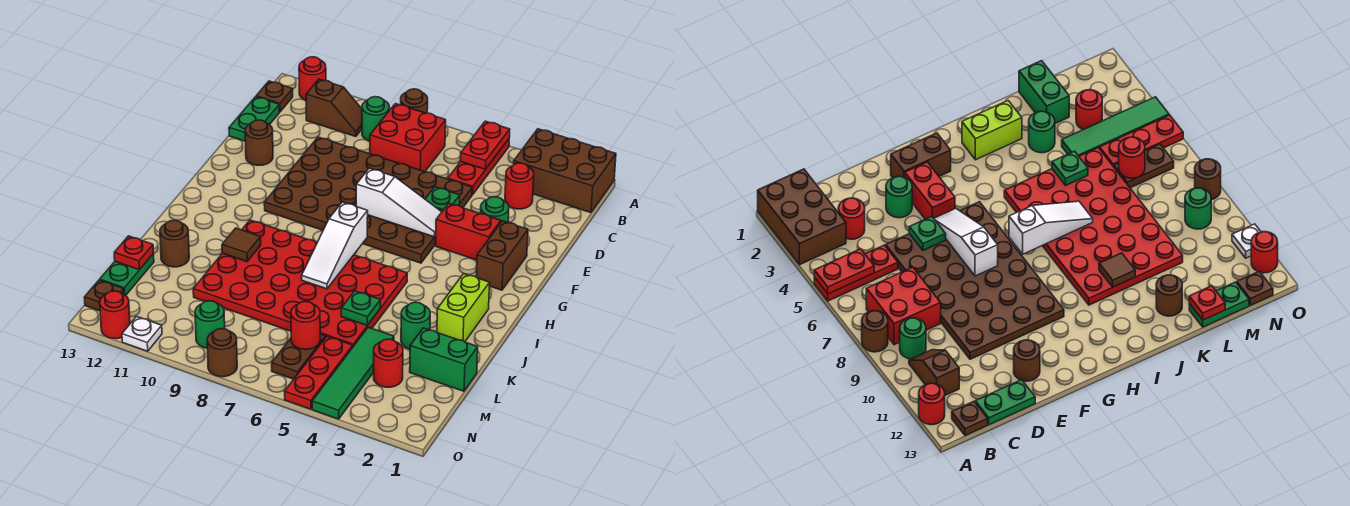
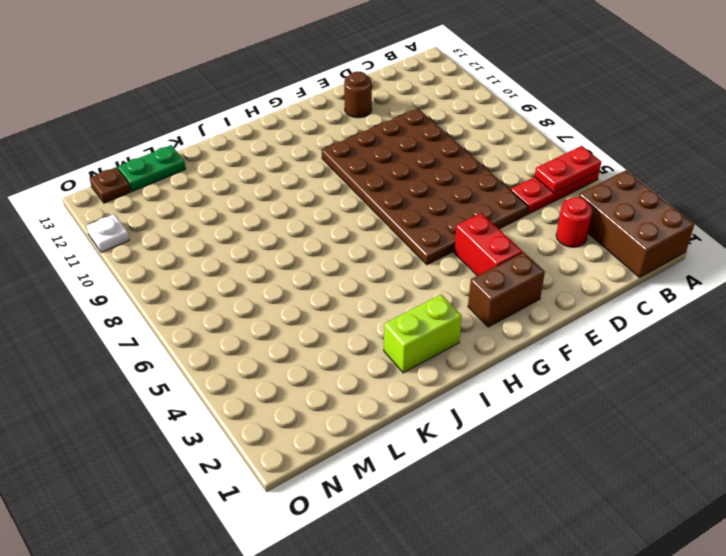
none -> brown 1x1 round brick [401,89,428,113]
none -> red 1x1 round brick [299,57,326,100]
none -> red 2x2 brick [370,104,446,172]
none -> green 1x1 round brick [362,97,389,141]

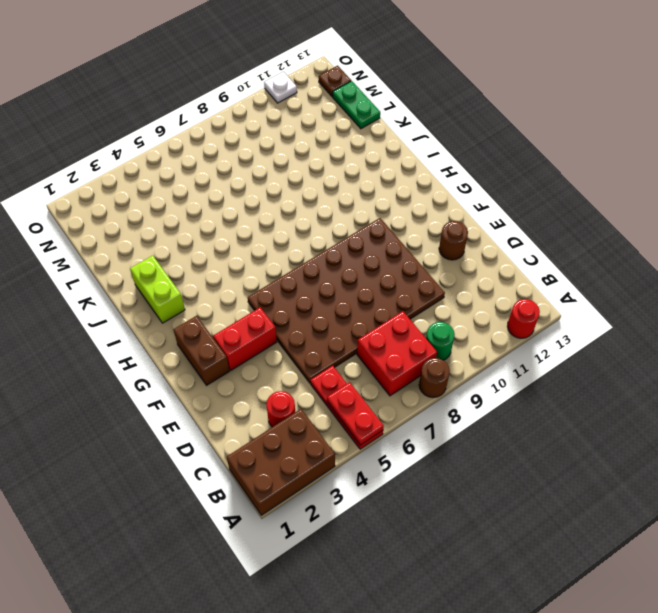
none -> brown 1x2 slope [306,79,362,136]
none -> brown 1x1 plate [256,81,293,112]
none -> green 1x2 plate [229,97,279,141]
none -> green 1x1 round brick [481,197,509,223]

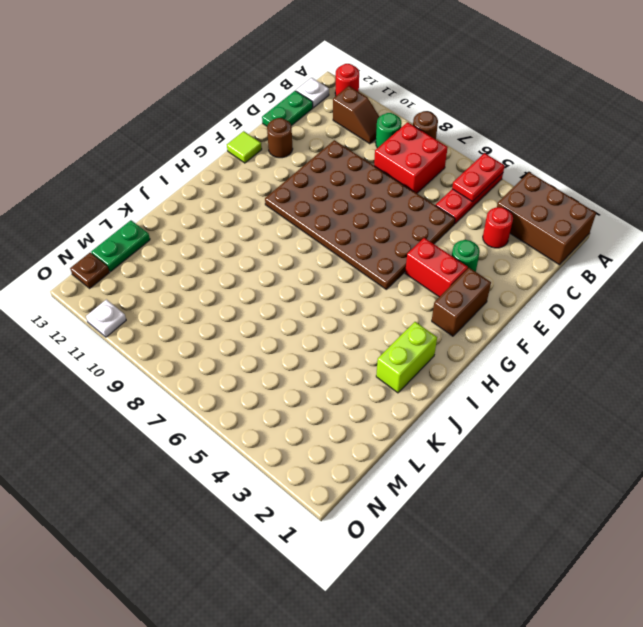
white 1x1 plate [296,78,329,108] -> brown 1x1 plate [256,81,293,112]
lime 1x1 tile [227,131,262,163] -> none
none -> red 4x6 plate [193,220,407,346]
none -> green 1x1 round brick [401,302,430,349]
none -> brown 1x1 round brick [160,220,189,267]
none -> green 1x2 brick [410,328,478,391]

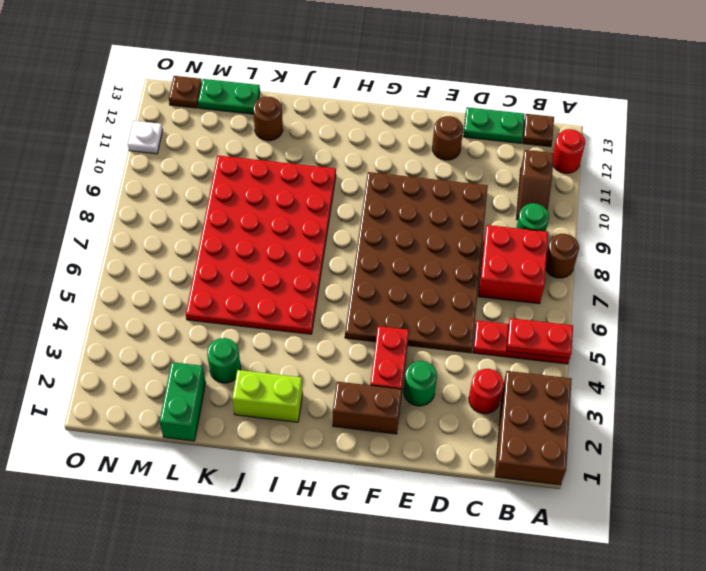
none -> green 1x4 tile [312,327,394,419]
none -> red 1x1 round brick [374,339,403,387]
none -> red 1x3 plate [285,336,353,409]
none -> brown 1x2 plate [272,334,325,379]

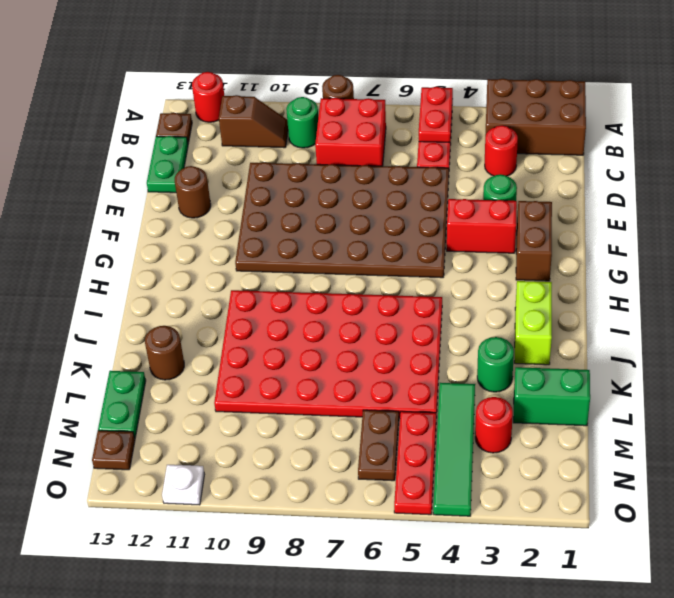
none -> green 1x1 round brick [195,301,225,348]
none -> brown 1x1 round brick [207,329,237,377]
none -> red 1x1 round brick [100,291,130,339]
none -> green 1x1 plate [425,187,460,212]

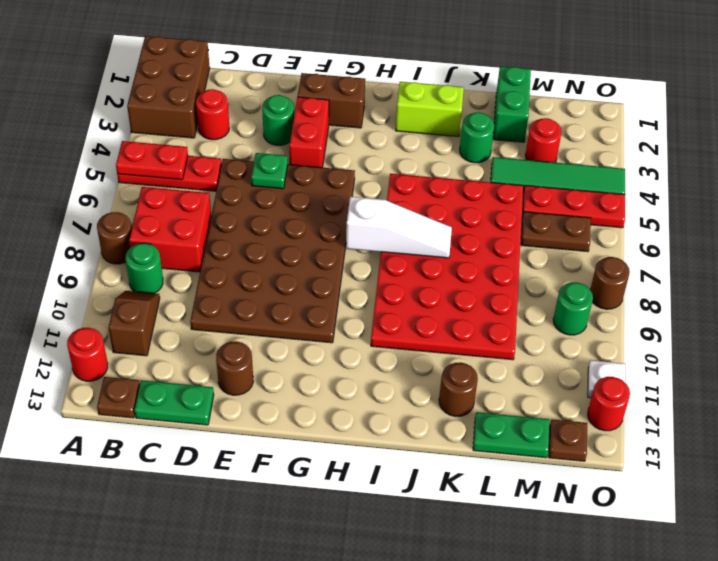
none -> white 1x3 slope [356,168,441,237]
none -> brown 1x1 tile [222,228,261,262]
none -> green 1x1 plate [341,291,381,325]
none -> red 1x1 plate [114,236,154,270]

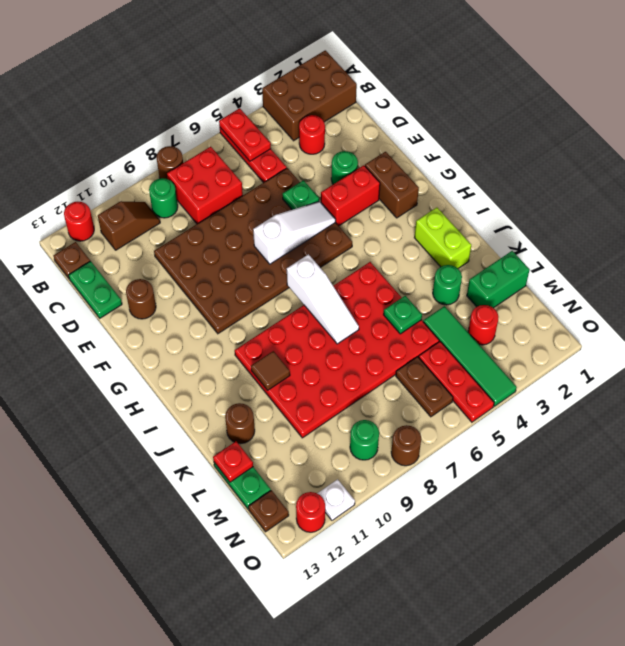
none -> red 1x1 round brick [291,302,320,349]

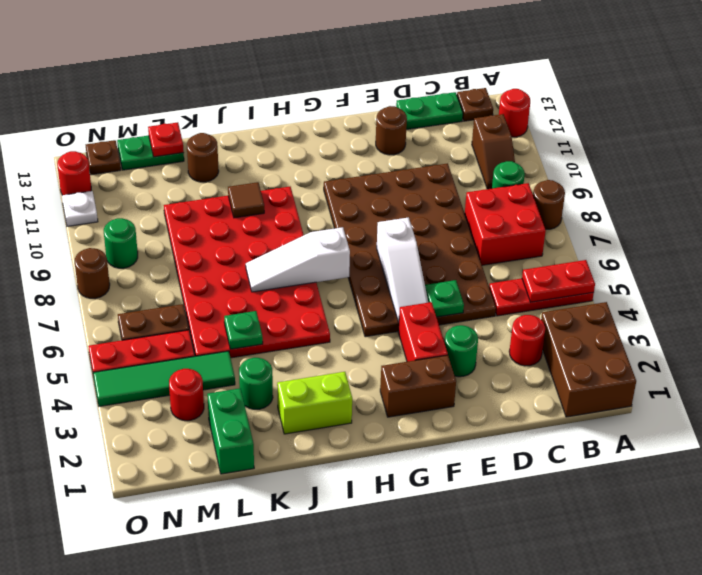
none -> red 1x1 round brick [291,302,320,349]

